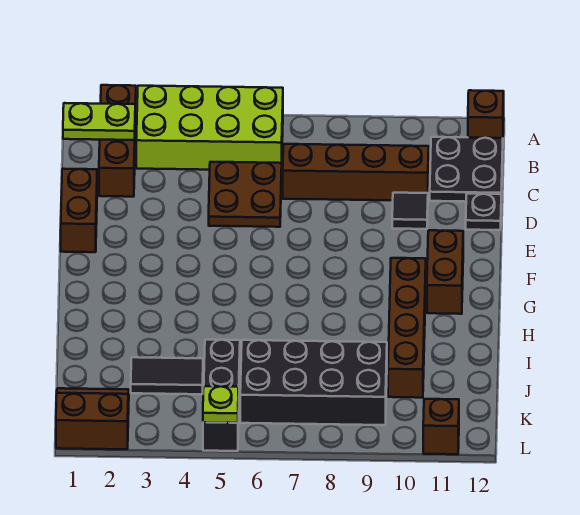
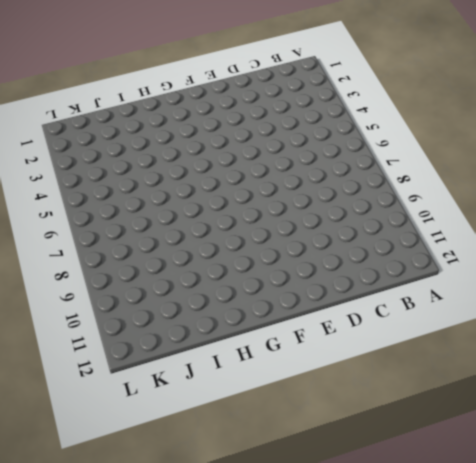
none -> brown 1x3 brick [99,85,136,197]
none -> lime 2x4 brick [136,86,283,170]
none -> brown 1x1 brick [468,90,504,138]

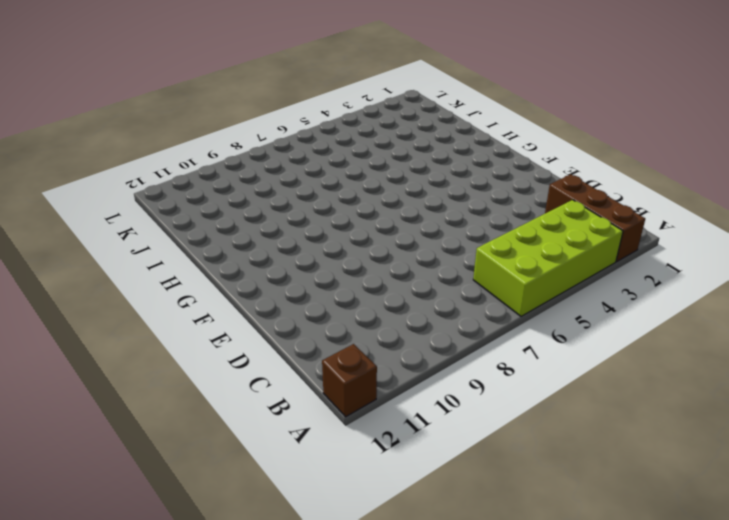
none -> black 2x2 plate [430,137,503,202]
none -> brown 2x2 plate [209,162,282,227]
none -> brown 1x4 brick [283,144,429,200]

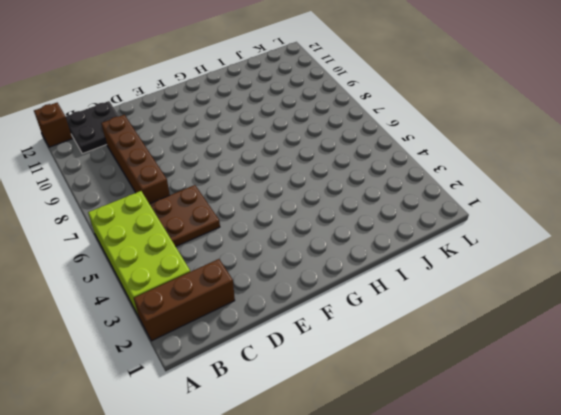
none -> brown 1x2 brick [61,169,97,252]
none -> black 1x1 tile [392,193,428,229]
none -> black 1x1 plate [466,194,501,230]

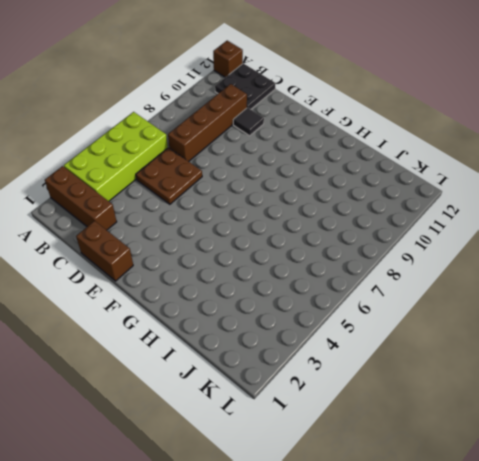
none -> black 1x1 plate [466,194,501,230]
none -> brown 1x2 brick [427,230,463,314]
none -> brown 1x4 brick [388,258,426,398]

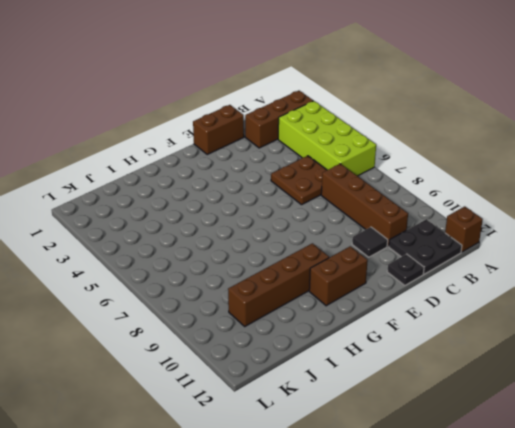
none -> black 1x2 tile [131,357,203,394]
none -> black 1x3 brick [203,340,240,451]
none -> black 2x4 brick [240,340,387,425]

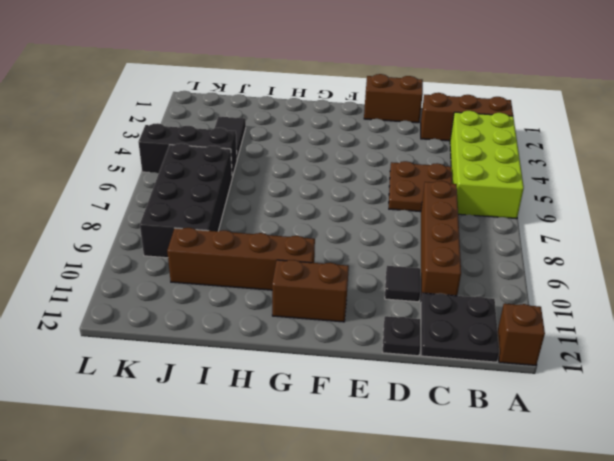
none -> brown 2x2 slope [56,388,129,449]
none -> brown 1x1 brick [423,399,459,454]
none -> lime 1x2 plate [63,103,135,140]

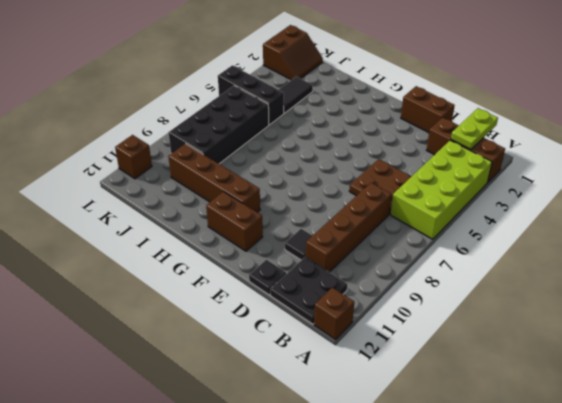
none -> lime 1x1 plate [203,386,239,423]

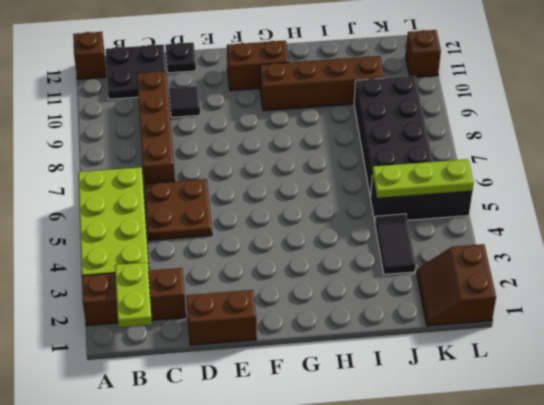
lime 1x3 plate [372,159,474,198] -> lime 1x1 plate [203,386,239,423]

